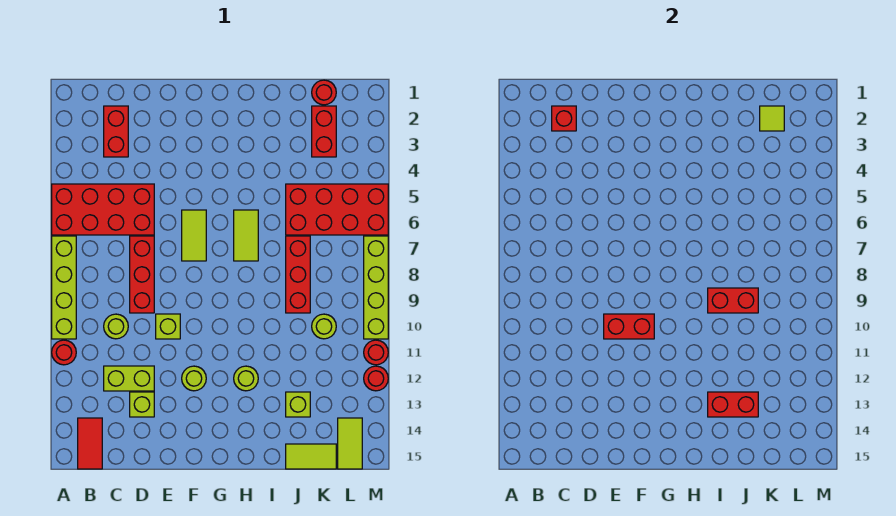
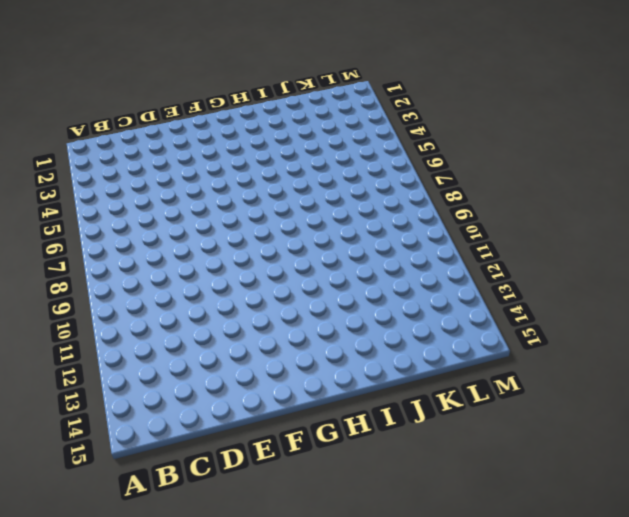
none -> red 2x4 brick [52,184,154,235]
none -> lime 1x4 brick [52,236,76,339]
none -> red 1x1 round brick [52,340,76,365]
none -> red 1x2 tile [78,418,102,469]

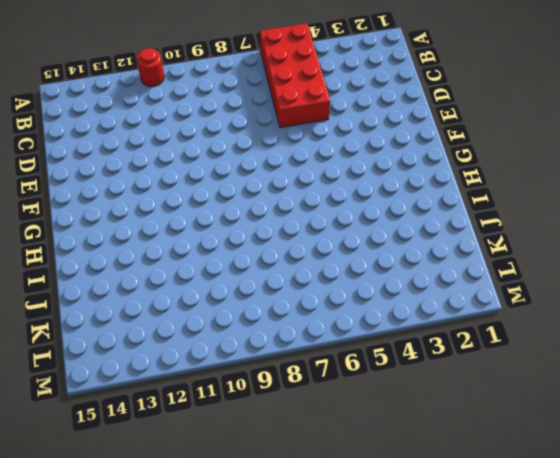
none -> lime 1x4 brick [52,236,76,339]
none -> red 1x2 tile [78,418,102,469]
none -> red 1x2 brick [104,106,128,157]
none -> lime 1x1 round brick [104,314,128,339]

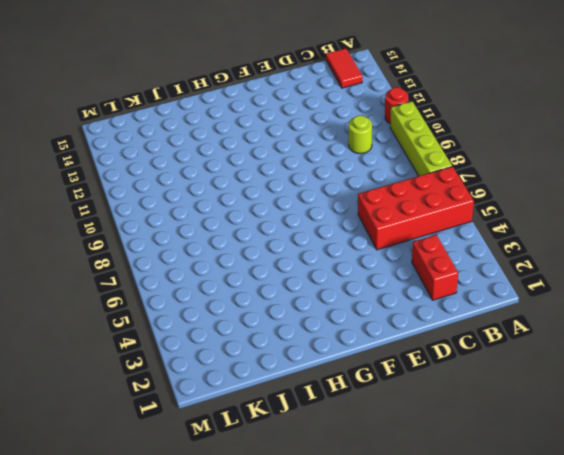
none -> lime 1x2 brick [104,366,154,391]
none -> red 1x3 brick [130,236,154,313]
none -> lime 1x1 brick [130,392,154,417]
none -> lime 1x1 brick [156,314,180,339]

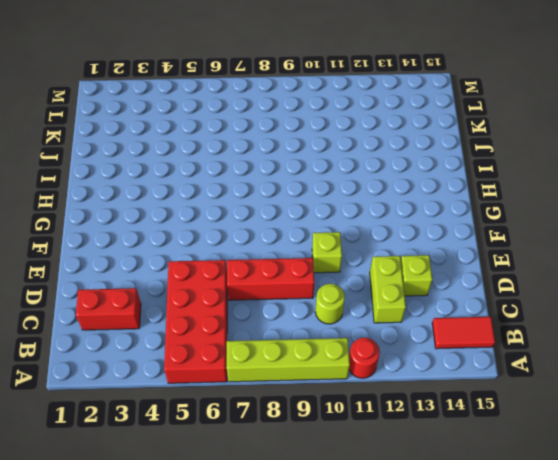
none -> lime 1x2 tile [182,210,206,261]
none -> lime 1x1 round brick [182,366,206,391]
none -> lime 1x2 tile [234,210,258,261]
none -> lime 1x1 round brick [234,366,258,391]

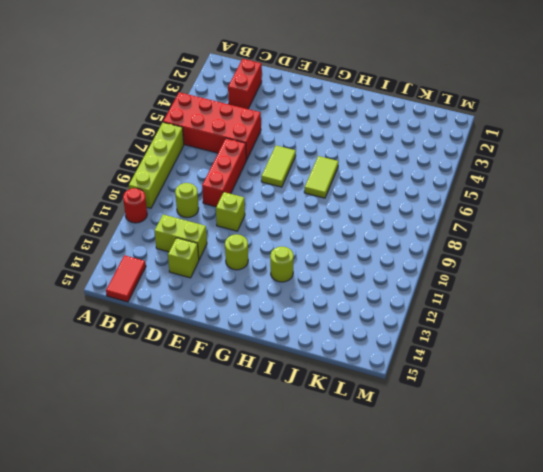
none -> red 2x4 brick [286,184,388,235]
none -> red 1x3 brick [286,236,310,313]
none -> lime 1x1 brick [286,392,310,417]
none -> lime 1x2 tile [286,444,336,469]

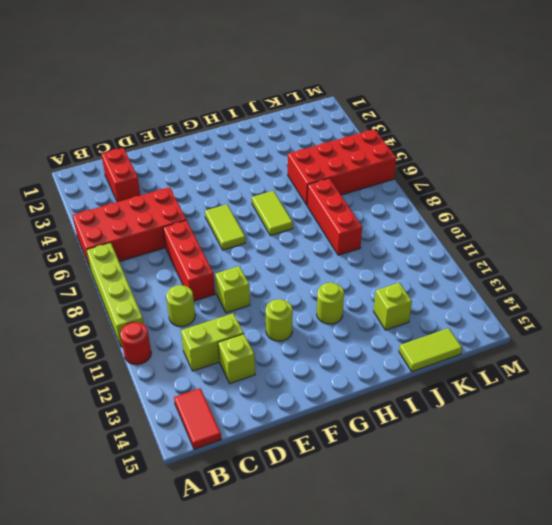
none -> red 1x1 round brick [312,80,336,105]
none -> red 1x2 brick [312,106,336,157]
none -> lime 1x1 round brick [312,314,336,339]
none -> lime 1x2 tile [338,418,362,469]

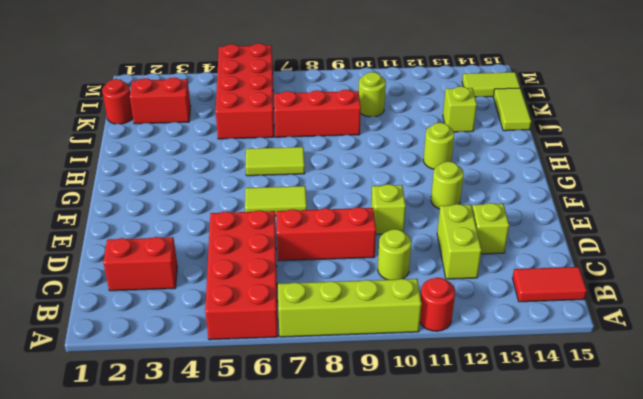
none -> lime 1x4 brick [364,236,388,339]
none -> red 1x1 round brick [364,340,388,365]
none -> red 1x1 round brick [364,366,388,391]
none -> red 1x1 brick [552,106,576,131]

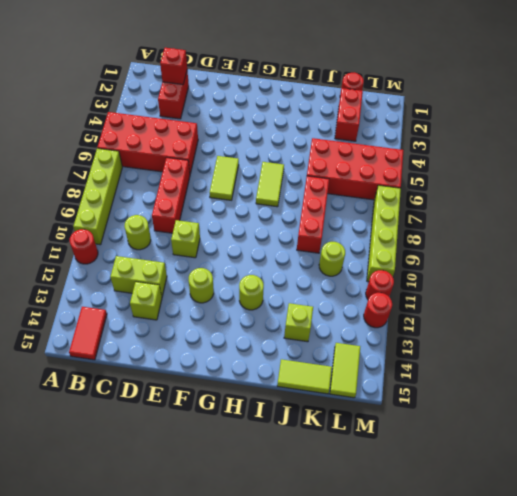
none -> red 1x2 brick [604,314,654,339]
none -> red 1x2 brick [708,288,758,313]
none -> red 1x2 brick [708,392,758,417]
none -> lime 1x1 tile [760,106,784,131]

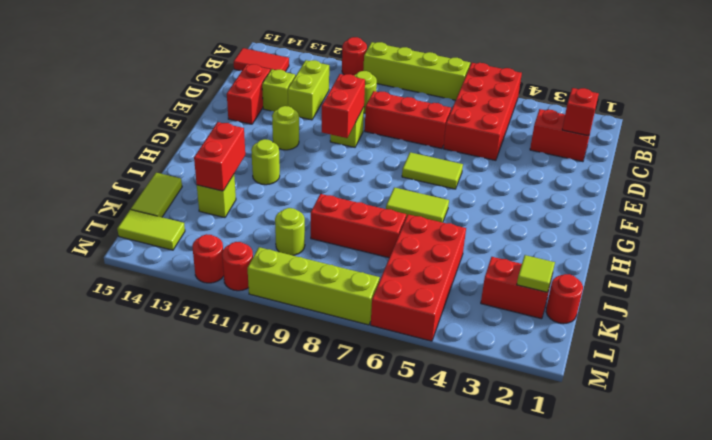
red 1x2 brick [227,64,270,124] -> red 1x2 brick moved to [708,288,758,313]

